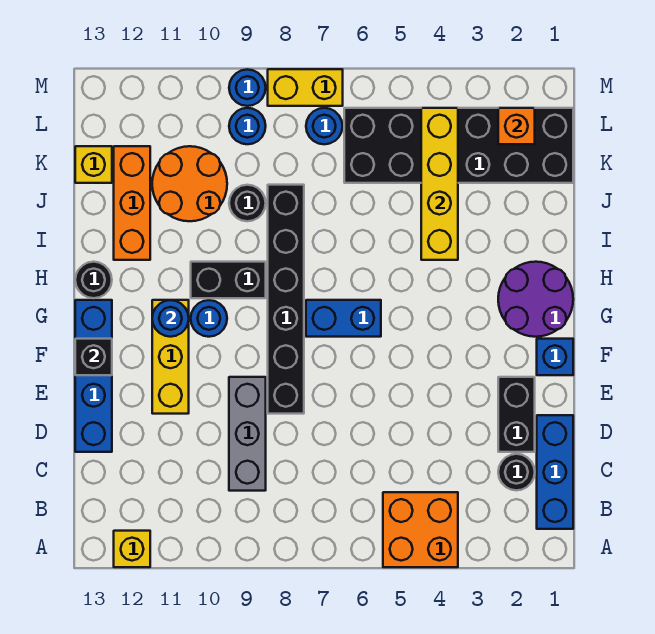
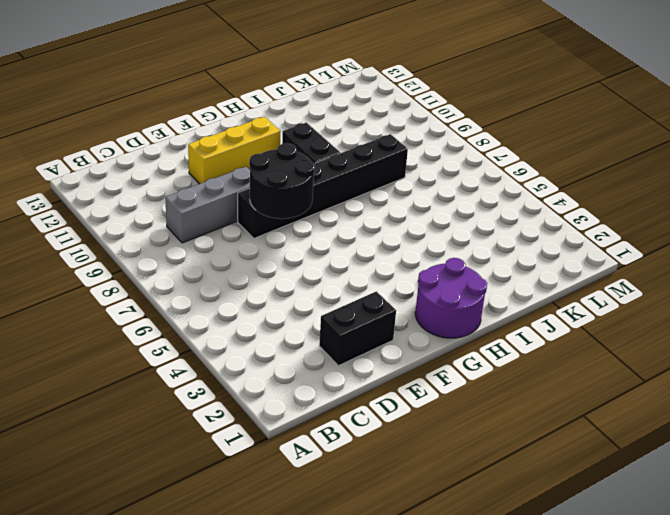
black 2x2 round brick [249,143,315,219] -> none
none -> orange 2x2 brick [383,492,458,567]
none -> yellow 1x1 brick [114,531,150,567]
none -> blue 1x3 brick [537,415,573,529]

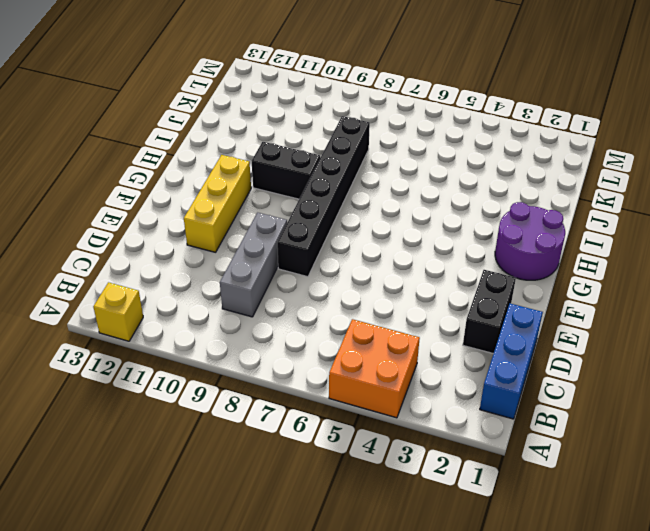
none -> black 1x1 round brick [498,454,535,490]
none -> blue 1x4 brick [75,300,112,452]
none -> blue 1x1 brick [537,339,573,375]

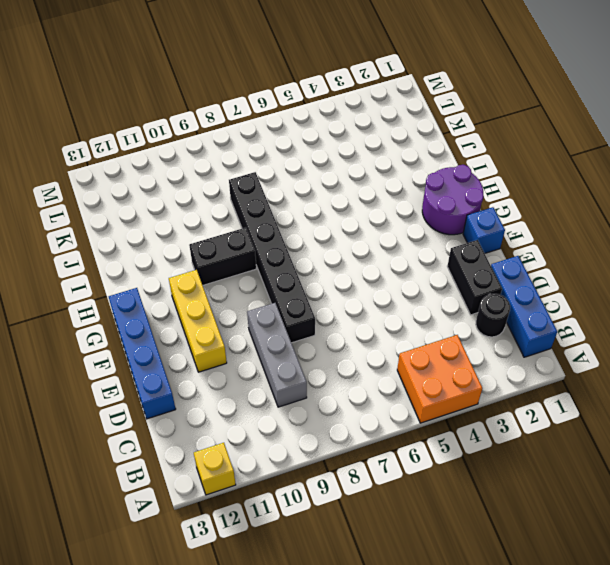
none -> blue 1x2 brick [306,300,381,337]
none -> blue 1x1 round brick [191,300,227,337]
none -> black 1x1 round brick [75,262,112,298]

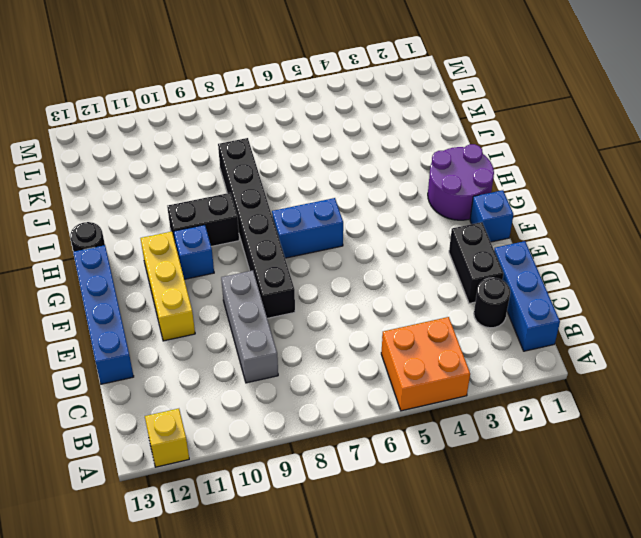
blue 1x1 brick [174,225,214,279] -> blue 1x1 round brick [191,300,227,337]
none -> orange 1x3 brick [114,146,150,260]
none -> black 1x1 round brick [229,185,266,221]
none -> orange 2x2 round brick [152,146,227,221]

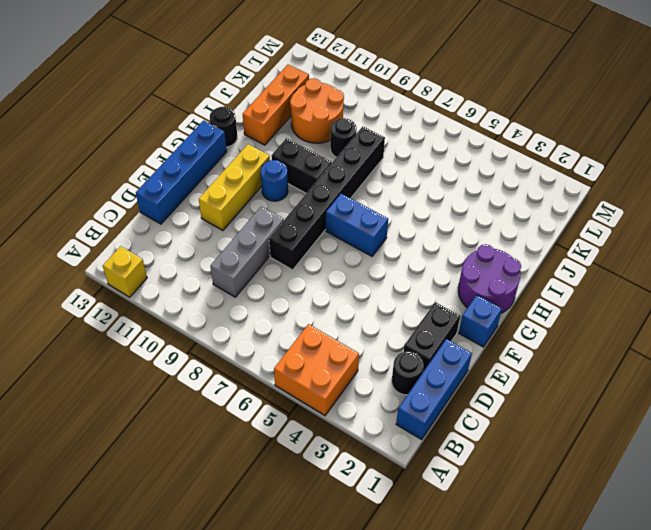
none -> black 2x6 brick [344,108,573,183]
none -> yellow 1x1 brick [75,146,112,183]
none -> blue 1x1 round brick [306,108,343,144]

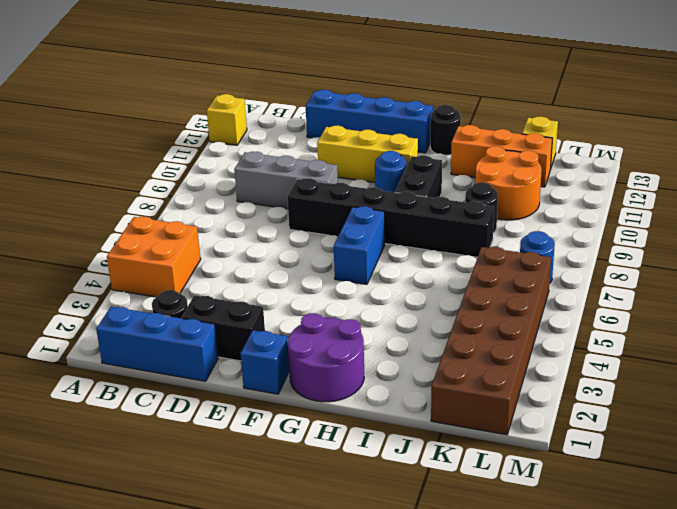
brown 2x6 brick [431,247,551,435] -> black 2x6 brick [344,108,573,183]
none -> blue 1x1 round brick [229,108,266,144]
none -> yellow 1x2 brick [268,69,343,106]
none -> blue 1x1 round brick [229,69,266,106]

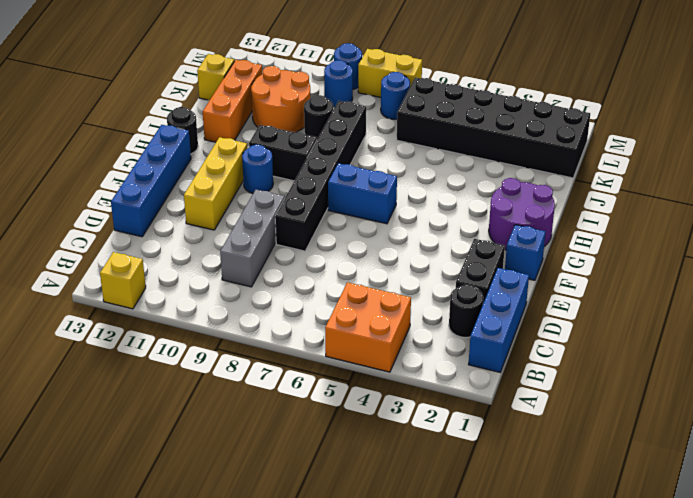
none -> black 1x1 brick [75,339,112,375]
none -> blue 1x1 round brick [152,300,189,337]
none -> yellow 1x4 brick [421,108,458,260]

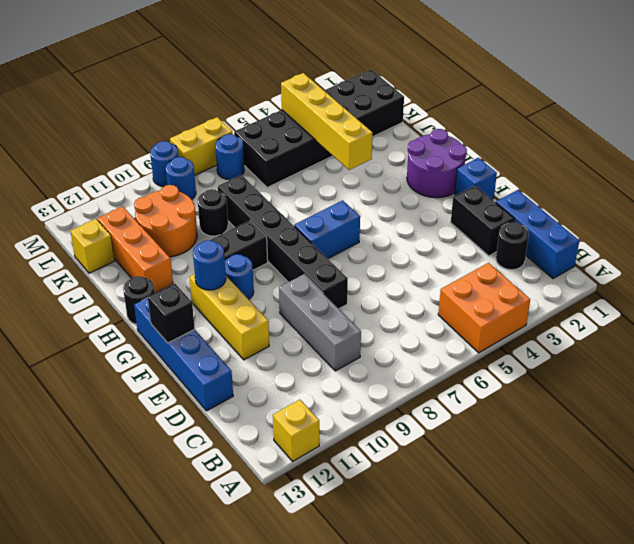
none -> orange 1x1 brick [498,108,535,144]

